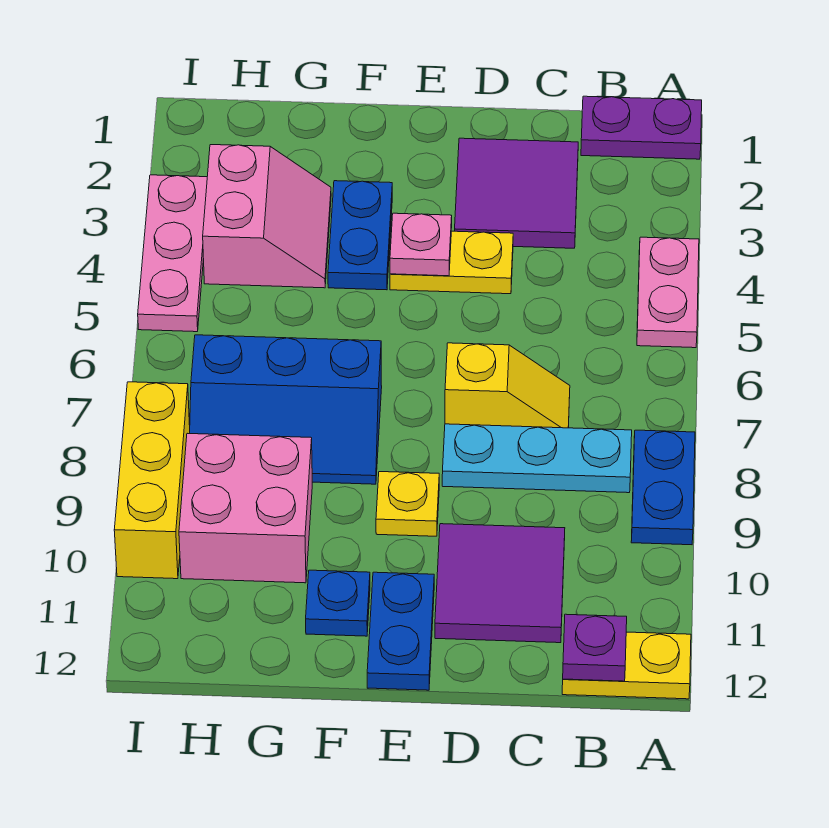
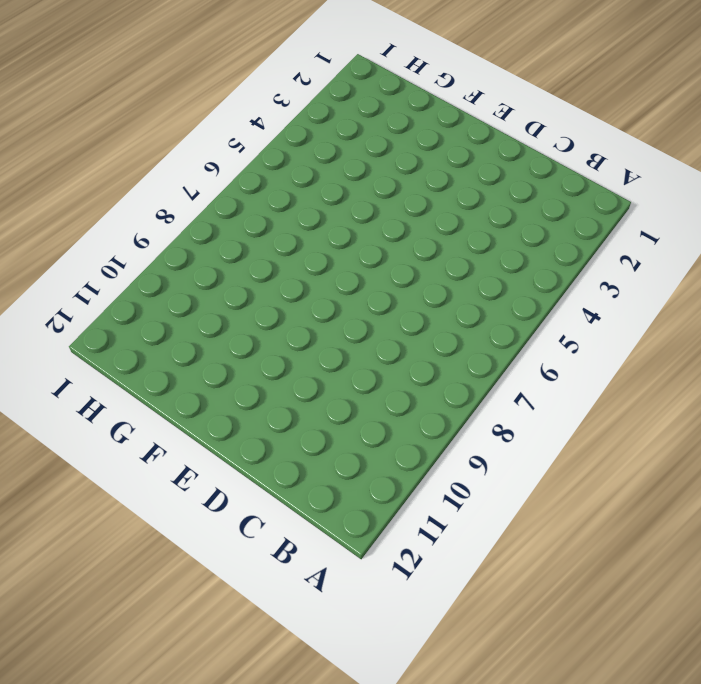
none -> purple 1x2 plate [581,96,702,159]
none -> pink 1x2 plate [637,237,699,348]
none -> blue 1x2 plate [631,430,695,545]

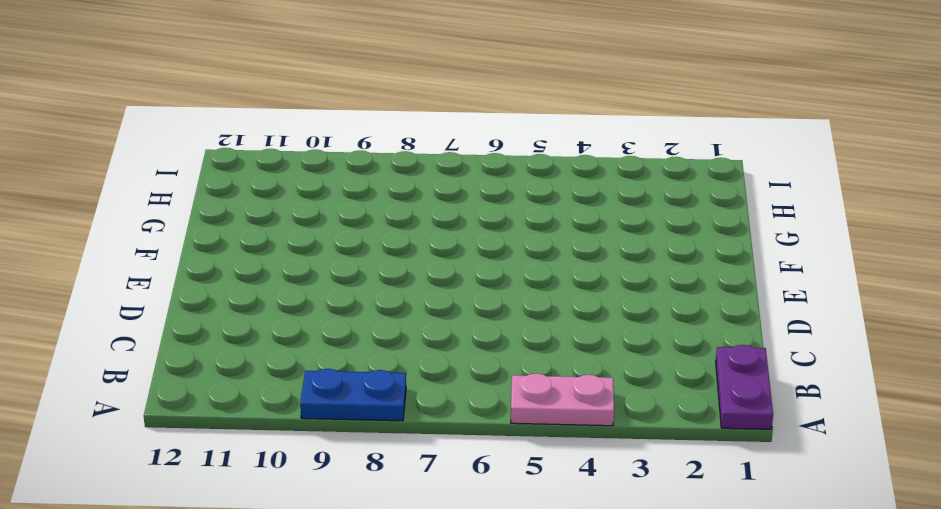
none -> yellow 1x2 plate [562,632,691,699]
none -> cyan 1x3 plate [442,424,632,493]
none -> purple 2x2 tile [455,138,578,248]

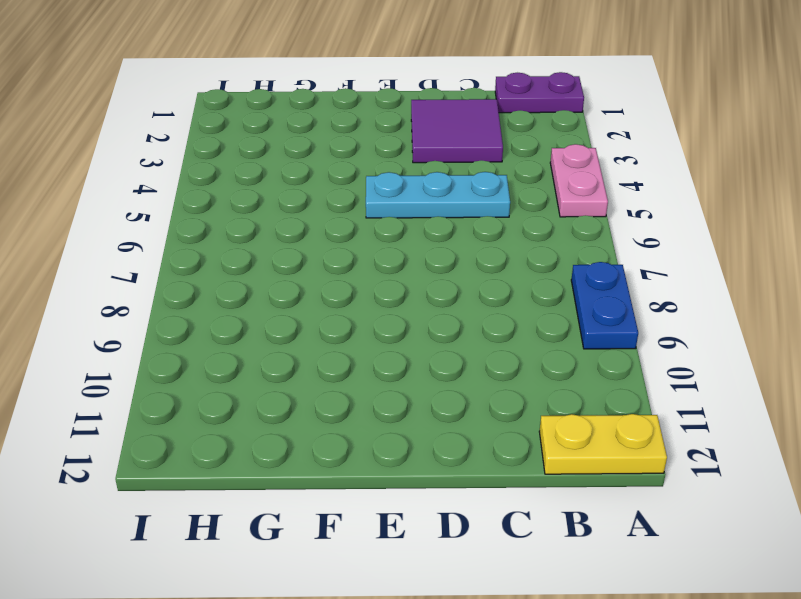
cyan 1x3 plate [366,172,510,218] -> cyan 1x3 plate moved to [442,424,632,493]
none -> yellow 1x2 slope [445,343,570,428]
none -> purple 2x2 tile [435,524,565,643]
none -> yellow 1x2 plate [390,231,513,294]

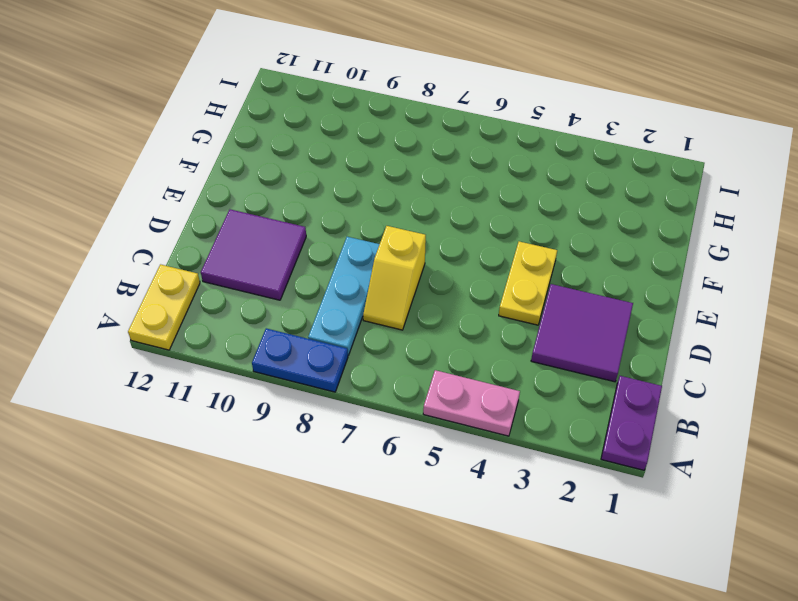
none -> yellow 1x1 plate [376,472,439,536]
none -> blue 1x2 plate [367,572,434,690]
none -> blue 1x2 plate [328,181,392,290]

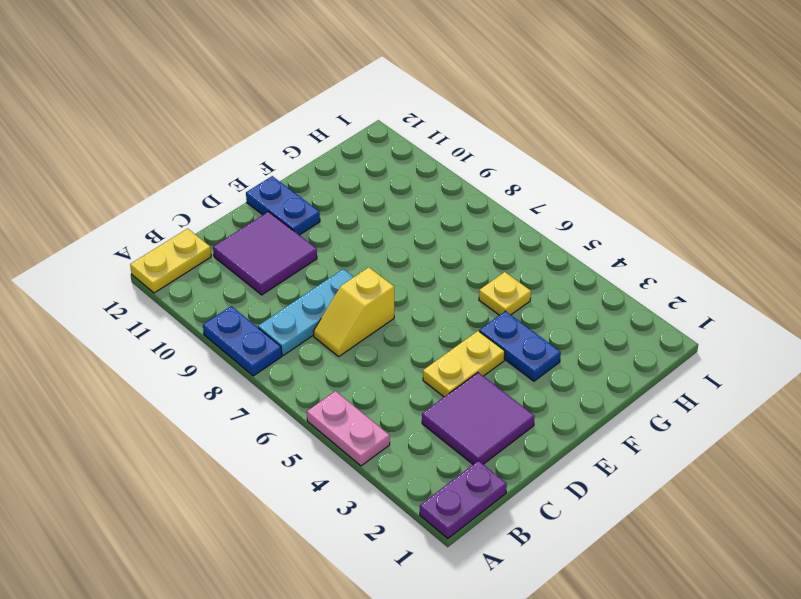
yellow 1x1 plate [479,272,531,315] -> yellow 1x1 plate moved to [376,472,439,536]
none -> blue 2x3 slope [190,335,382,484]
none -> blue 1x1 plate [306,570,370,636]
none -> pink 2x2 slope [203,145,331,288]

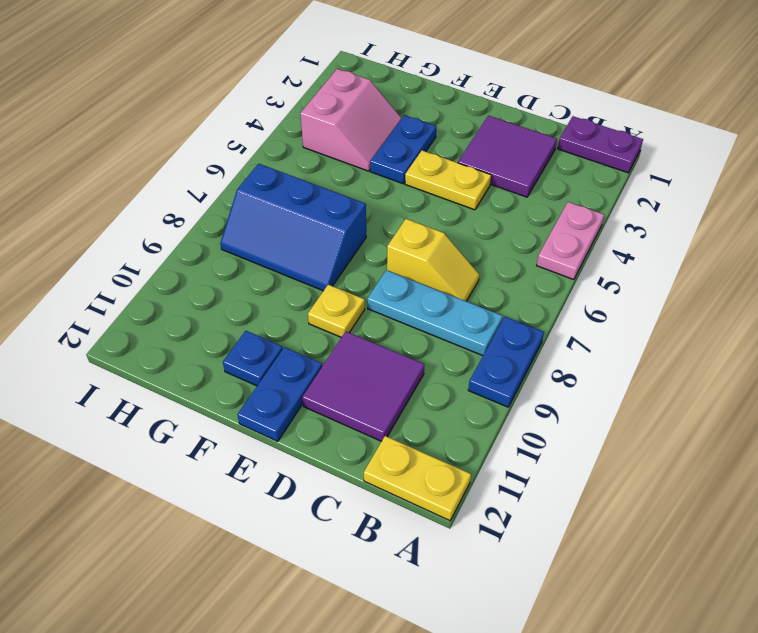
none -> pink 2x2 brick [179,433,312,583]
none -> pink 1x3 plate [138,175,207,332]
none -> yellow 1x3 brick [114,382,190,579]

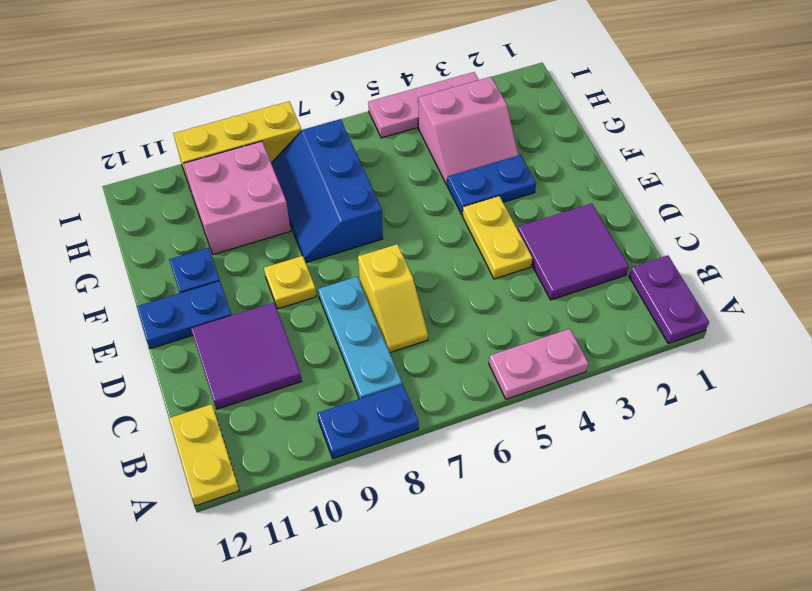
none -> purple 1x1 plate [563,614,627,681]
none -> pink 1x1 plate [390,213,452,276]

